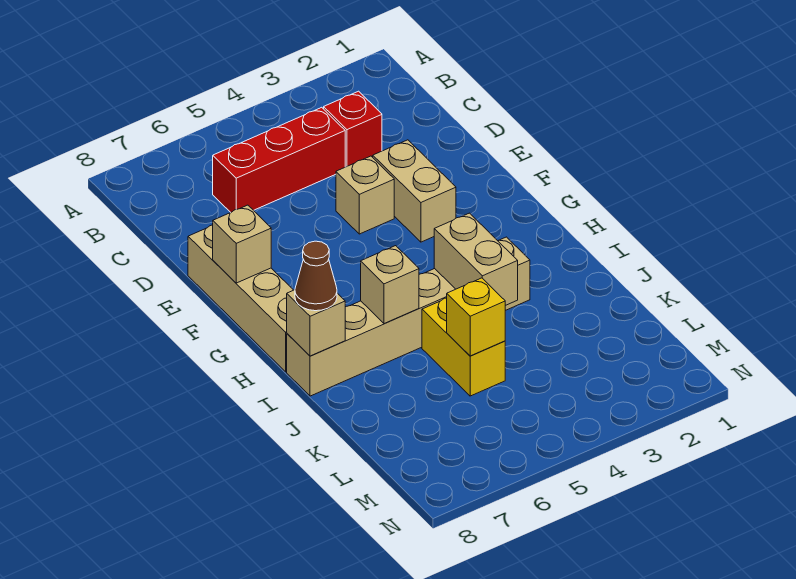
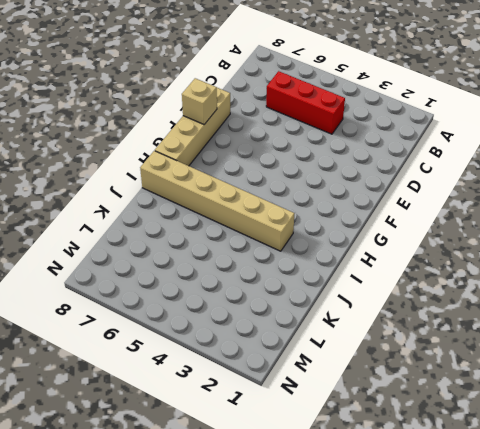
none -> red 1x1 brick [324,91,382,167]
none -> tan 1x2 brick [373,140,456,242]
none -> tan 1x1 brick [336,156,394,234]

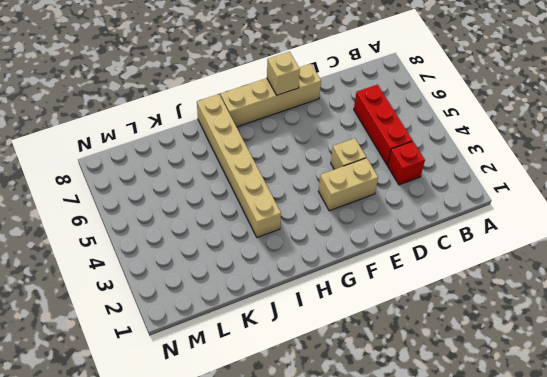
none -> yellow 1x2 brick [422,298,505,396]
none -> tan 1x2 brick [434,213,518,306]
none -> tan 1x1 brick [361,246,419,324]

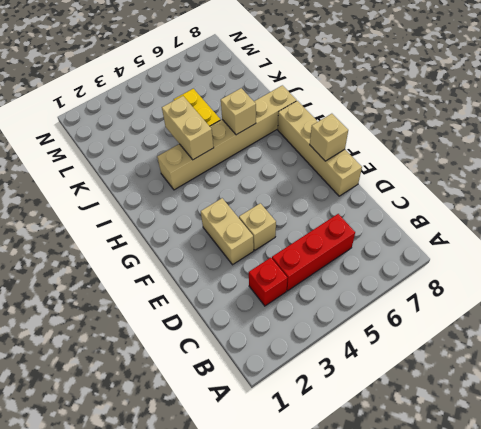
none -> tan 1x1 brick [287,290,345,356]
none -> yellow 1x1 brick [447,278,505,356]
none -> brown 1x1 cone [295,241,337,311]

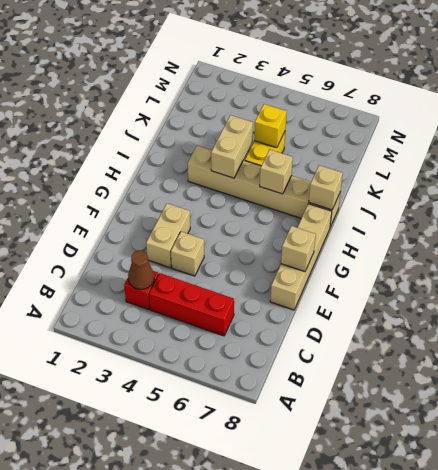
brown 1x1 cone [128,251,154,289] -> brown 1x1 cone moved to [295,241,337,311]

